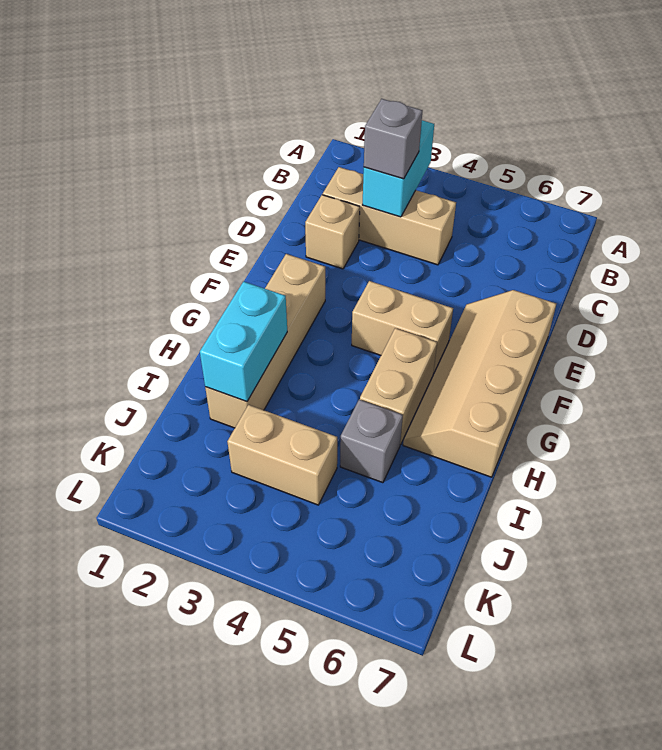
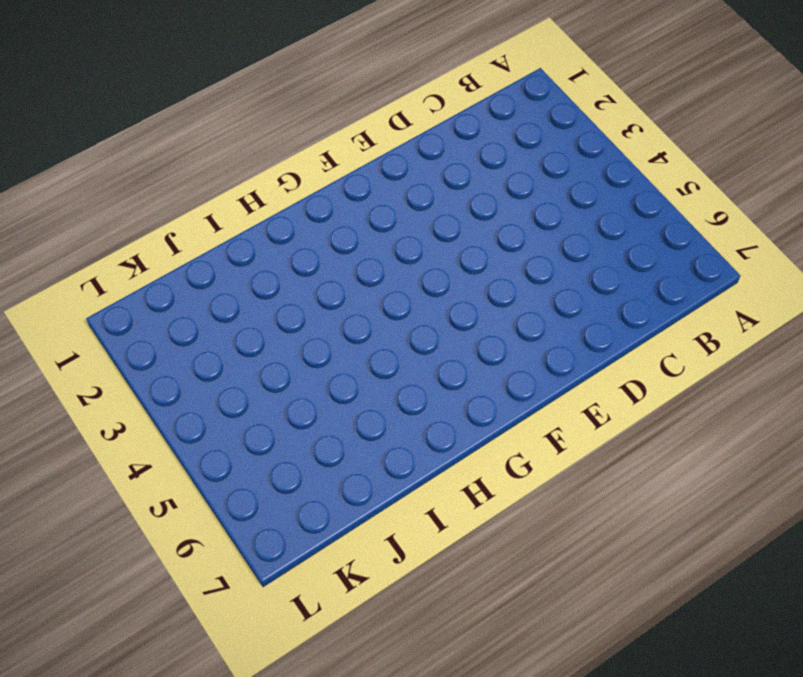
none -> tan 1x3 brick [323,167,456,265]
none -> tan 1x1 brick [305,195,360,269]

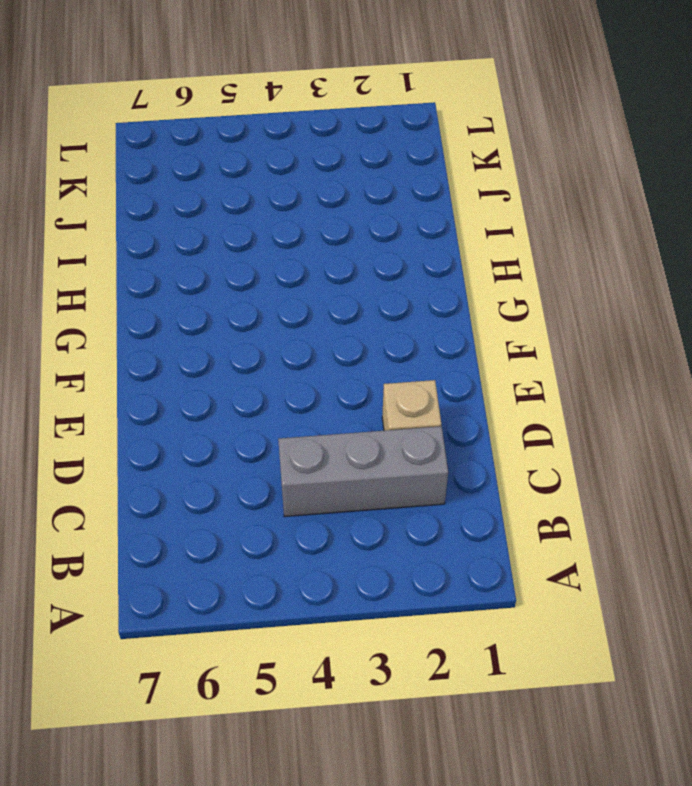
grey 1x3 brick [278,426,448,517] -> tan 1x3 brick [323,167,456,265]
none -> tan 2x4 slope [403,290,556,477]
none -> tan 1x4 brick [205,254,325,428]

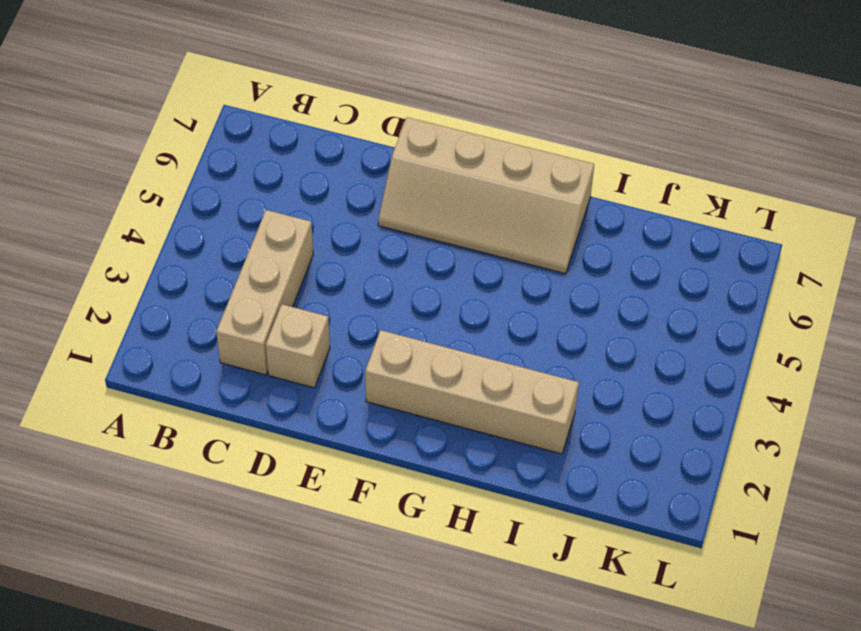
none -> tan 1x2 brick [352,281,453,373]
none -> tan 1x2 brick [360,328,437,445]

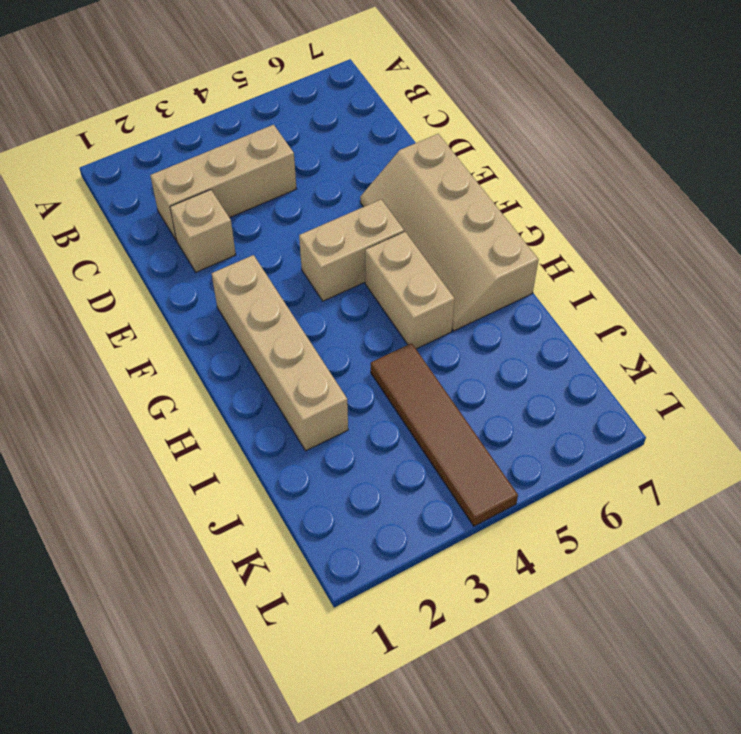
brown 1x4 tile [371,343,518,526] -> tan 1x2 brick [227,405,337,505]
none -> grey 1x1 brick [340,399,403,483]
none -> cyan 1x2 brick [363,120,434,217]

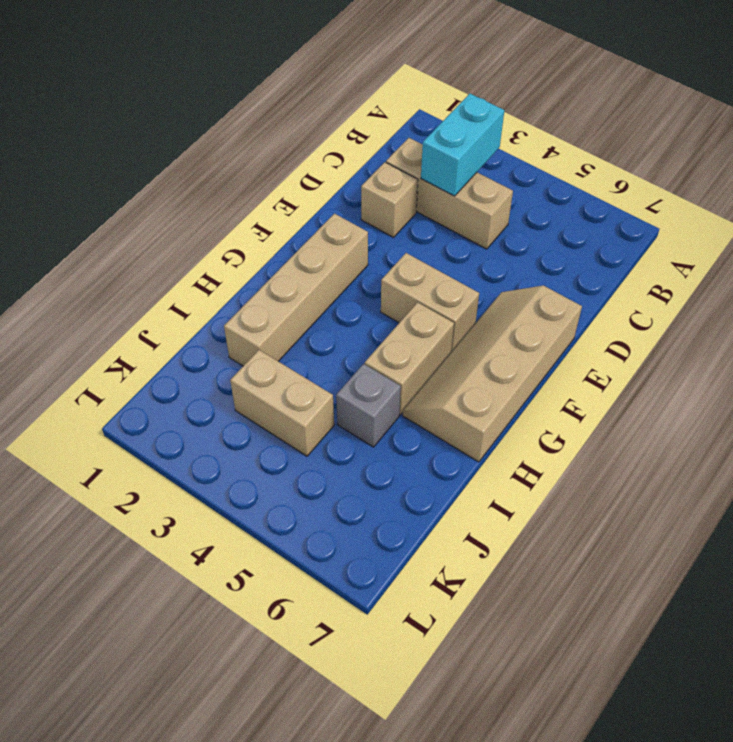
none -> cyan 1x2 brick [200,281,287,402]
none -> grey 1x1 brick [364,99,422,179]

